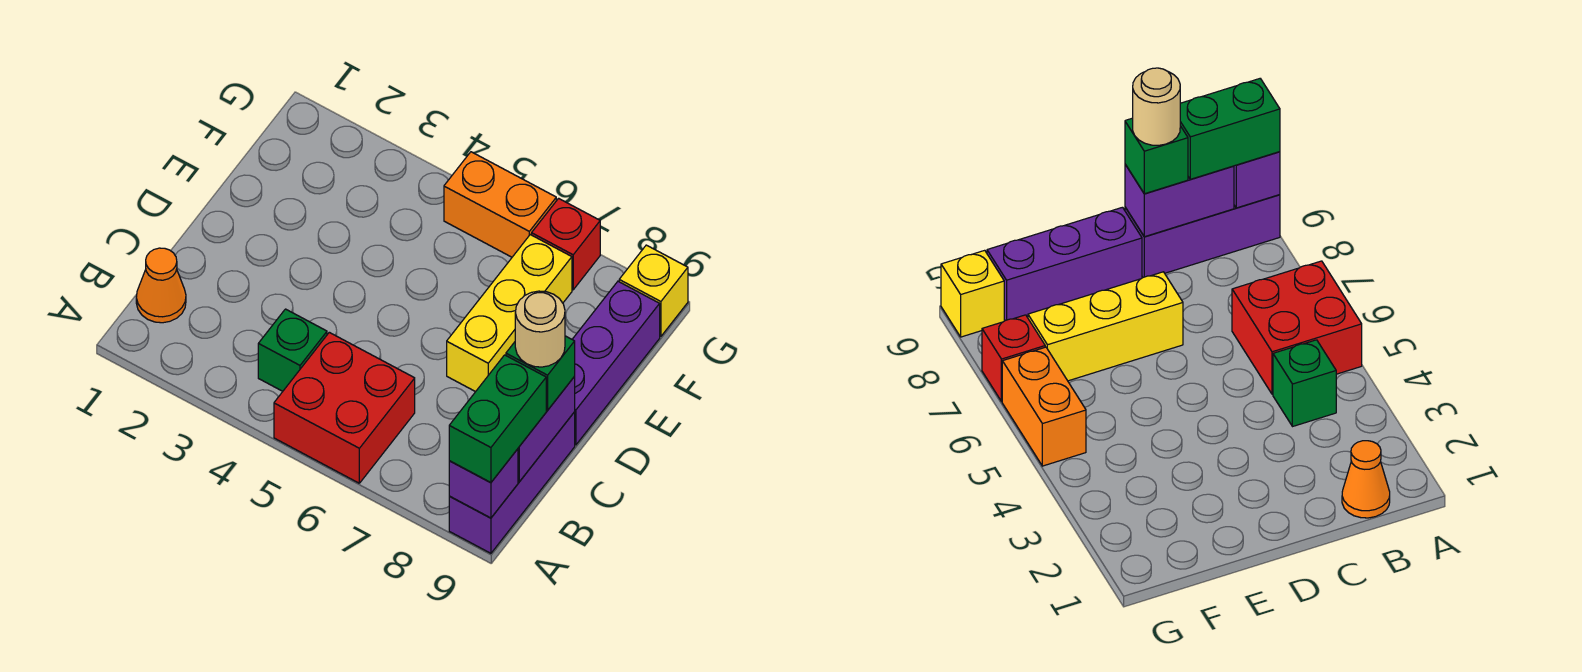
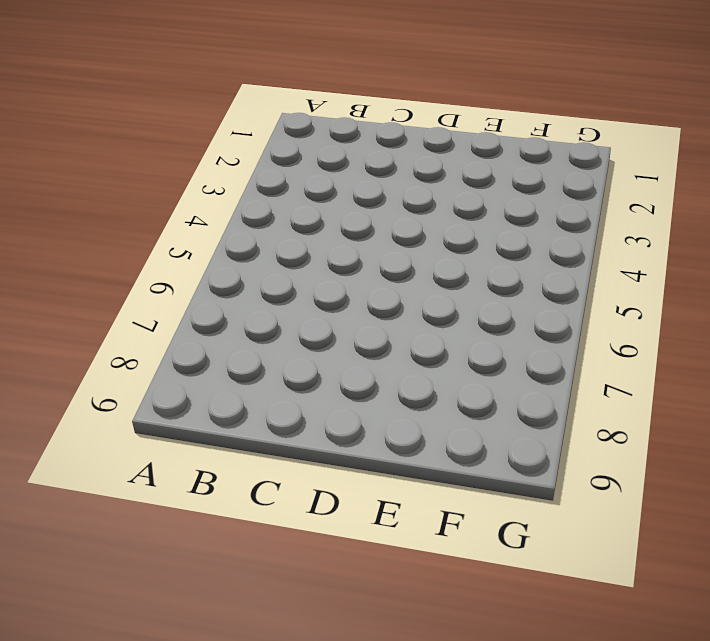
none -> red 2x2 brick [274,332,415,483]
none -> purple 1x3 brick [449,412,575,553]
none -> orange 1x1 cone [136,248,186,323]

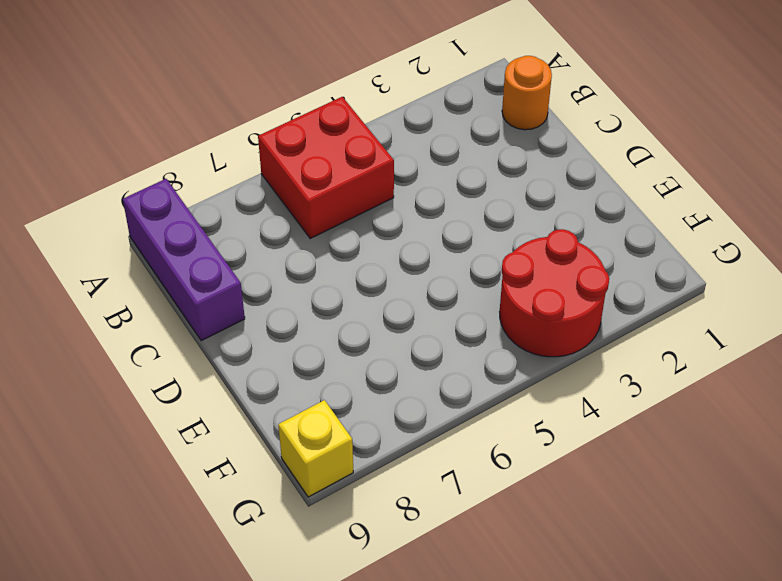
orange 1x1 round brick [502,56,552,130] -> orange 1x1 cone [136,248,186,323]
red 2x2 round brick [500,229,609,357] -> none
none -> green 1x1 brick [258,309,327,391]
none -> yellow 1x3 brick [447,235,572,392]
none -> purple 1x3 brick [572,281,660,445]

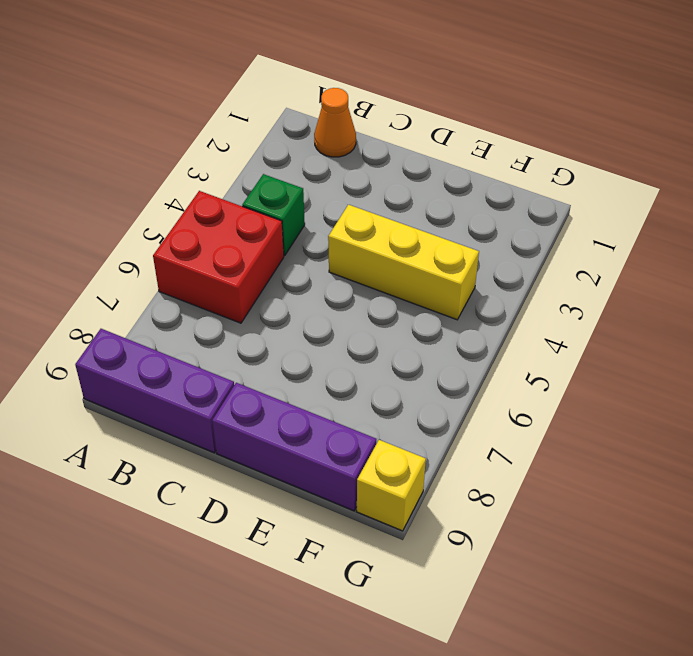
yellow 1x3 brick [328,205,479,320] -> yellow 1x3 brick moved to [447,235,572,392]
none -> orange 1x2 brick [444,152,556,257]
none -> red 1x1 brick [532,198,600,290]
none -> purple 1x1 brick [449,449,518,518]

